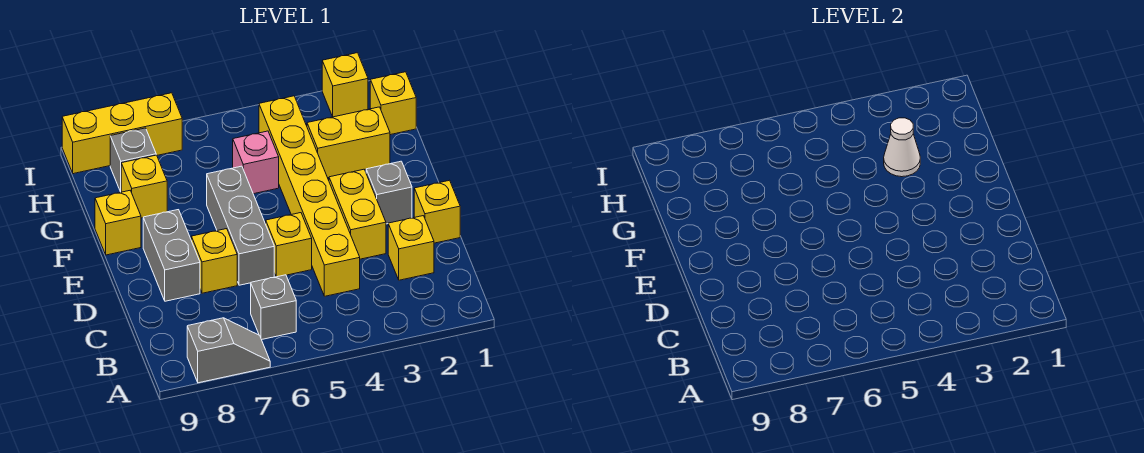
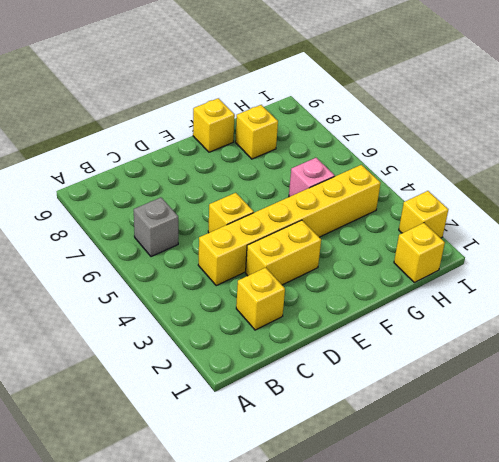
none -> grey 1x2 slope [187,318,270,383]
none -> yellow 1x1 brick [414,180,460,243]
none -> grey 1x3 brick [207,166,274,285]

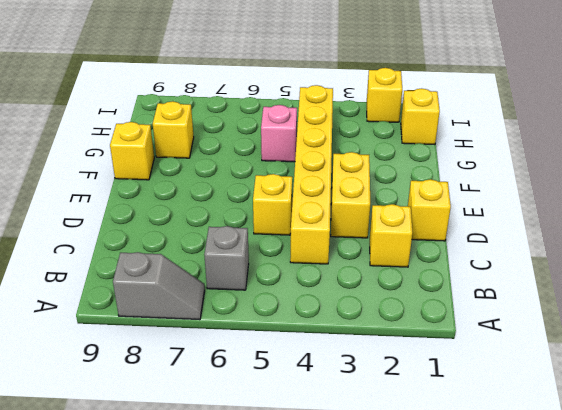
none -> grey 1x3 brick [207,166,274,285]
none -> yellow 1x1 brick [191,229,237,293]
none -> grey 1x2 brick [143,210,200,301]

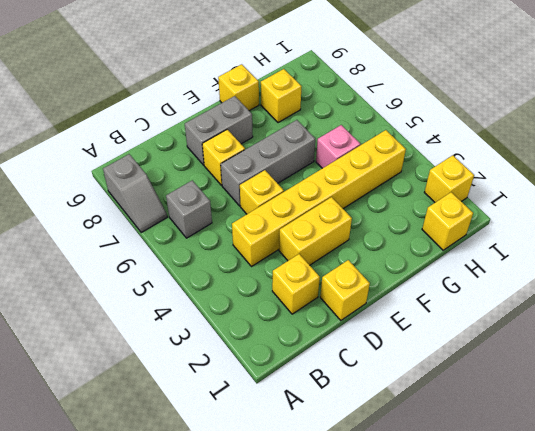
none -> grey 1x1 brick [366,161,412,224]
none -> yellow 1x2 brick [307,107,390,178]
none -> grey 1x1 brick [110,128,156,192]

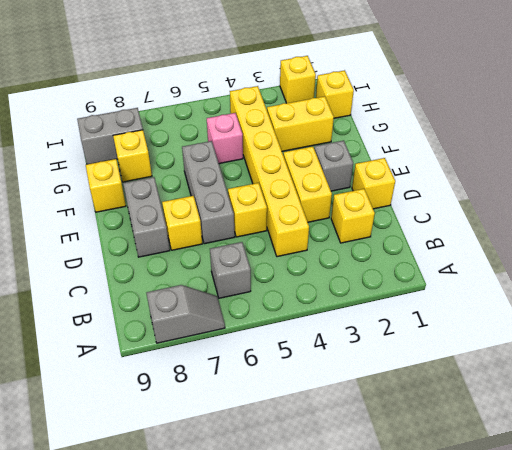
grey 1x2 brick [77,108,143,164] -> grey 1x1 brick [110,128,156,192]
none -> yellow 1x3 brick [62,93,182,174]
none -> white 1x1 cone [884,118,920,177]

